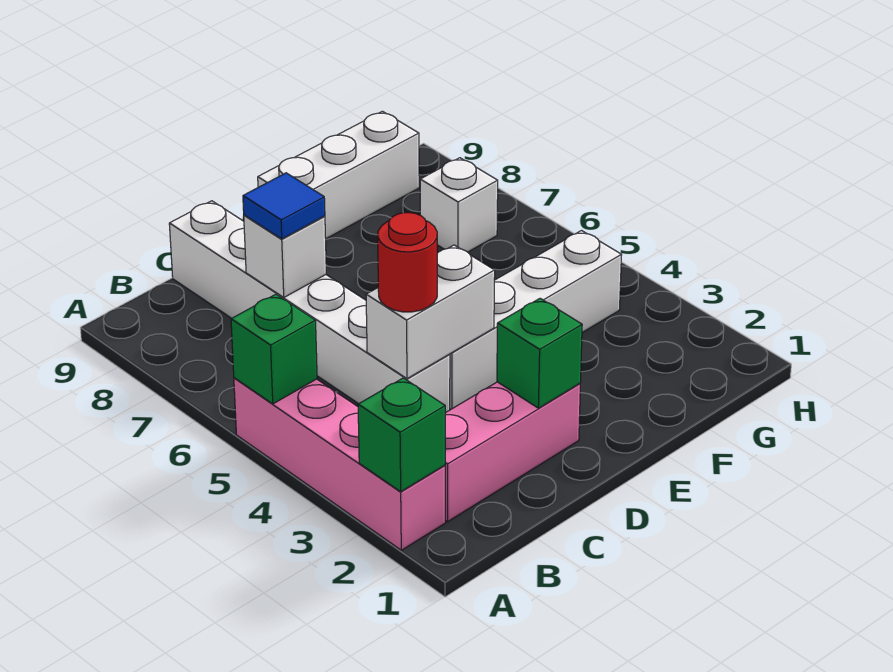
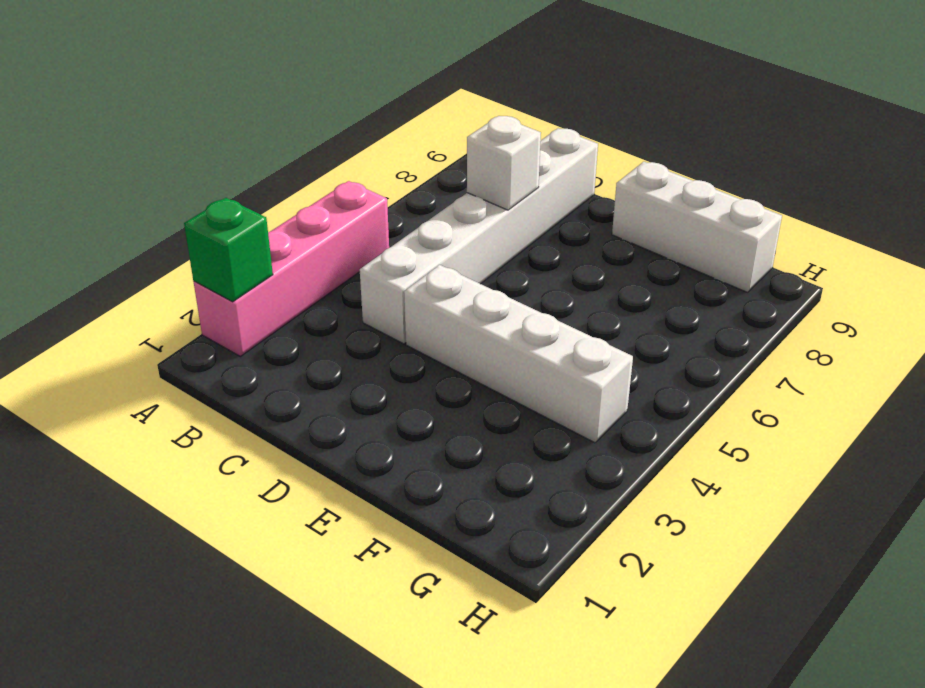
none -> pink 1x3 brick [445,382,580,522]
none -> white 1x1 brick [420,158,498,252]
none -> green 1x1 brick [231,294,317,404]

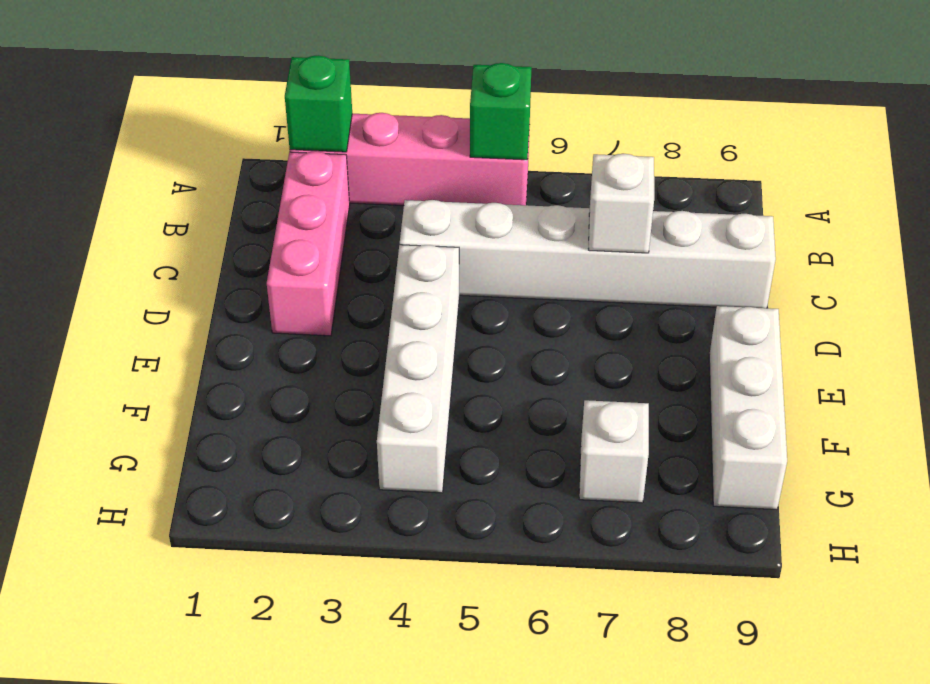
none -> white 1x2 brick [366,245,495,379]
none -> green 1x1 brick [497,298,582,408]
none -> red 1x1 round brick [378,213,437,312]

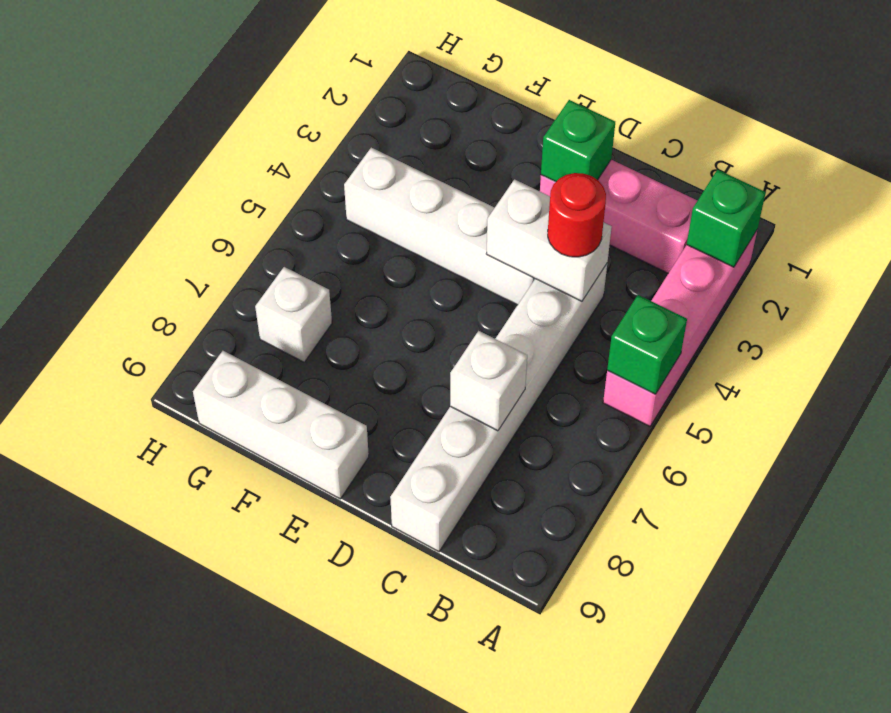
none -> blue 1x1 tile [243,173,325,239]

